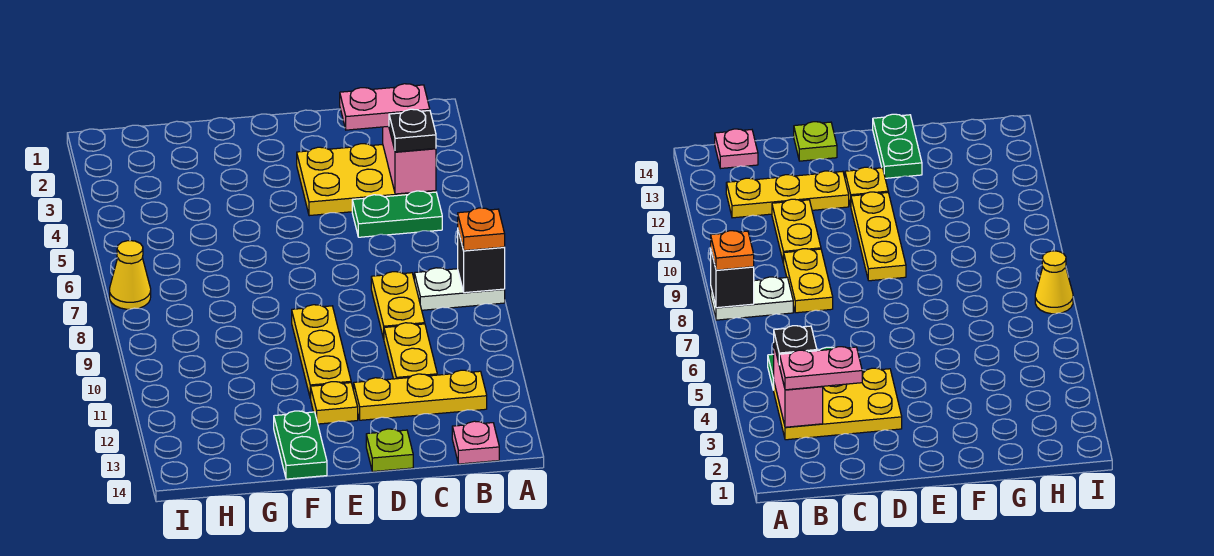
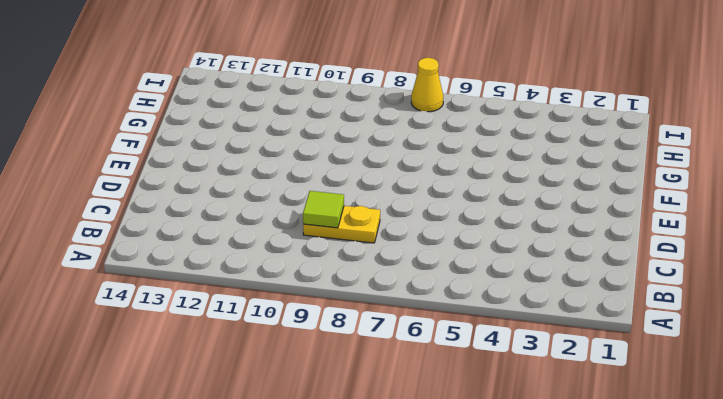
lime 1x1 tile [303,191,344,228] -> none
none -> white 1x2 plate [414,268,505,310]
none -> yellow 2x3 plate [297,144,436,216]
none -> green 1x2 plate [352,191,442,237]

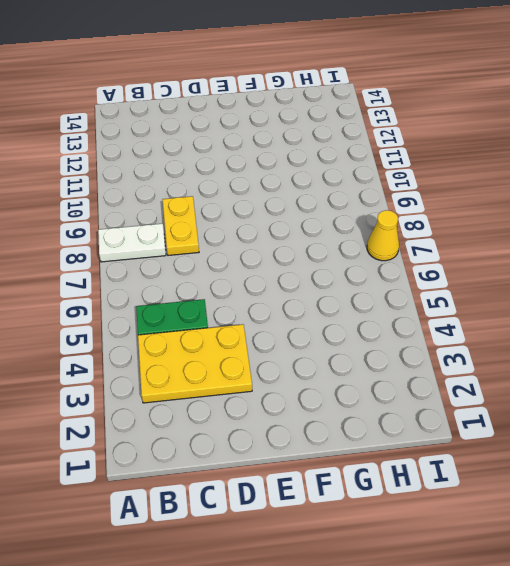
none -> yellow 1x3 plate [354,370,487,420]
none -> pink 1x1 plate [452,421,499,464]
none -> yellow 1x2 plate [384,323,437,379]

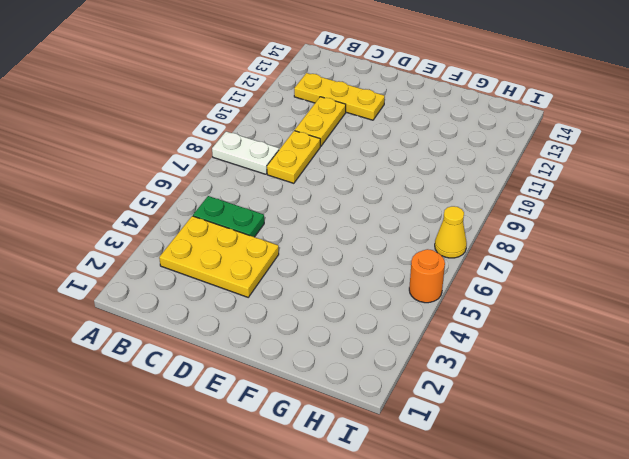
orange 1x1 round brick [409,249,445,303] -> none
none -> pink 1x1 plate [452,421,499,464]
none -> lime 1x1 plate [366,429,413,472]
none -> yellow 1x3 plate [292,305,351,398]

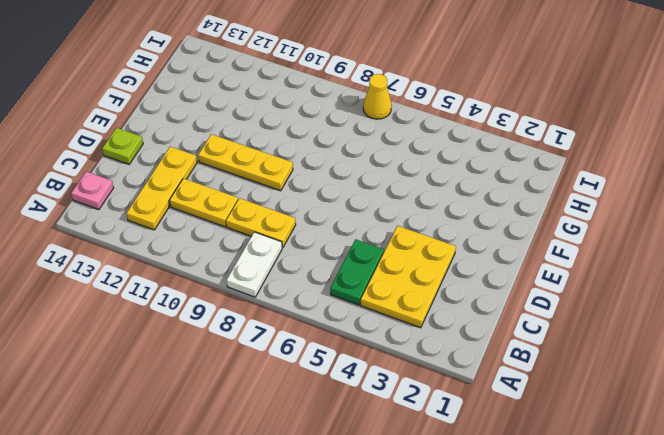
none -> yellow 1x1 plate [310,382,358,424]
none -> green 1x2 plate [274,411,327,479]
none -> black 1x1 brick [458,231,505,293]

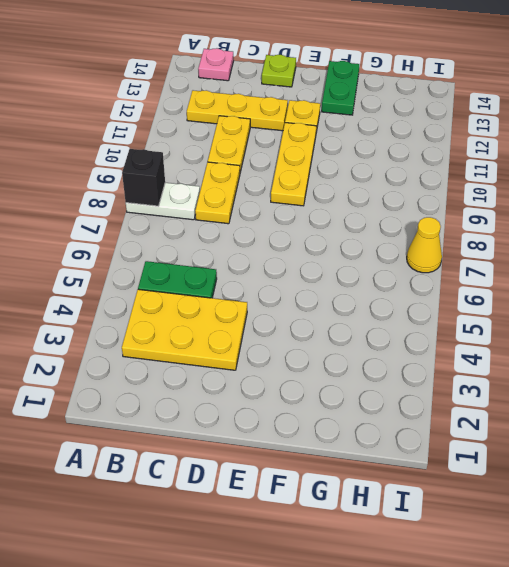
none -> pink 1x2 brick [383,126,436,194]
none -> orange 1x1 plate [458,208,505,251]
none -> pink 1x2 plate [340,84,430,130]

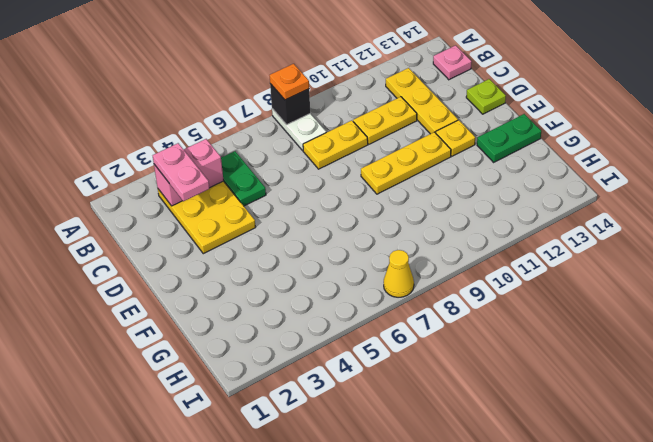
none -> black 1x1 plate [389,109,436,152]

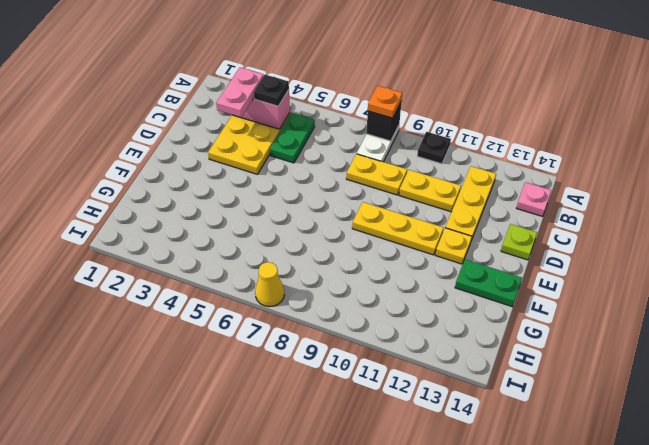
black 1x1 plate [417,132,451,164] -> none

